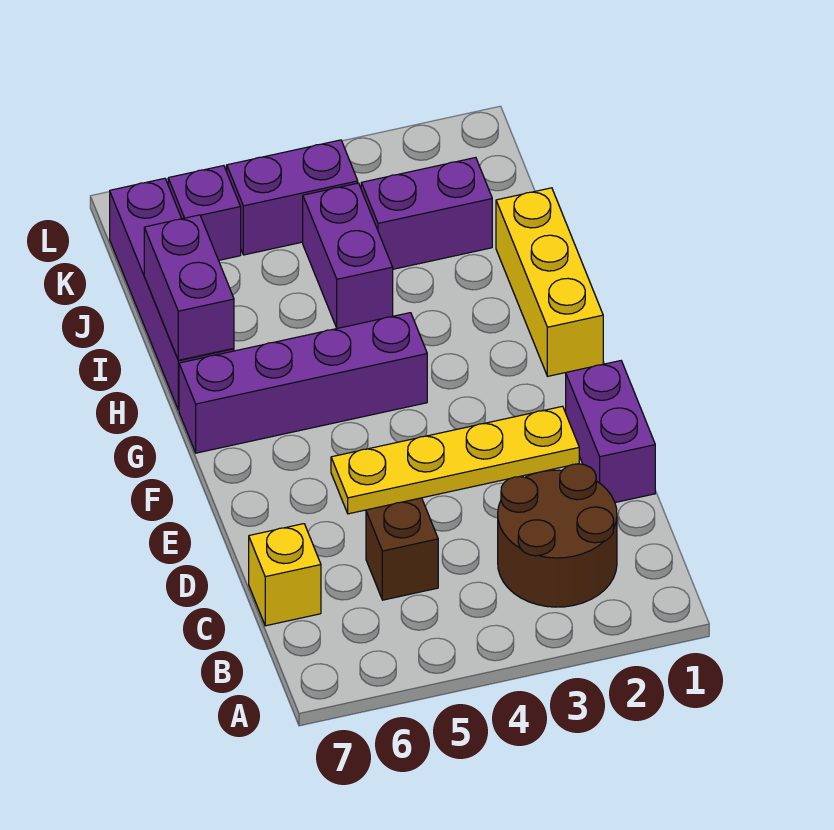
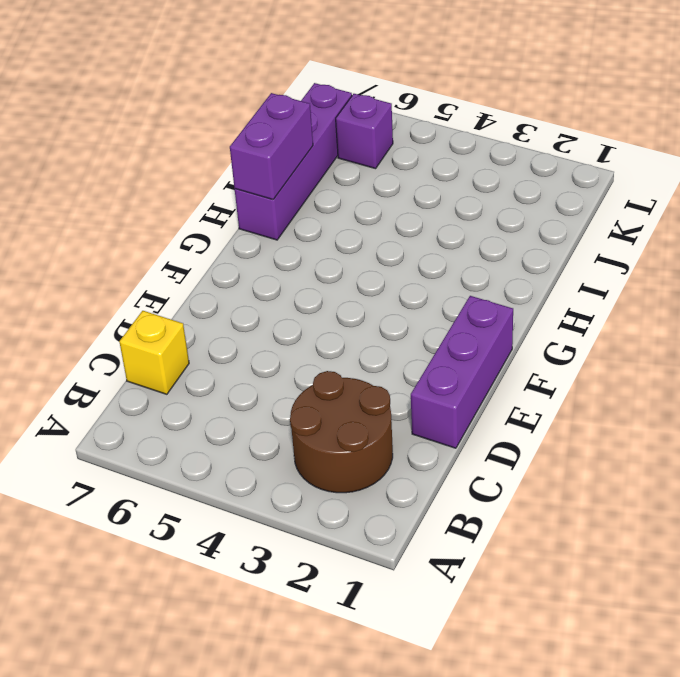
purple 1x3 brick [411,296,513,448] -> purple 1x2 brick [566,361,655,502]
none -> brown 1x1 brick [366,498,438,600]
none -> yellow 1x4 plate [331,406,579,514]
none -> yellow 1x3 brick [496,188,603,376]

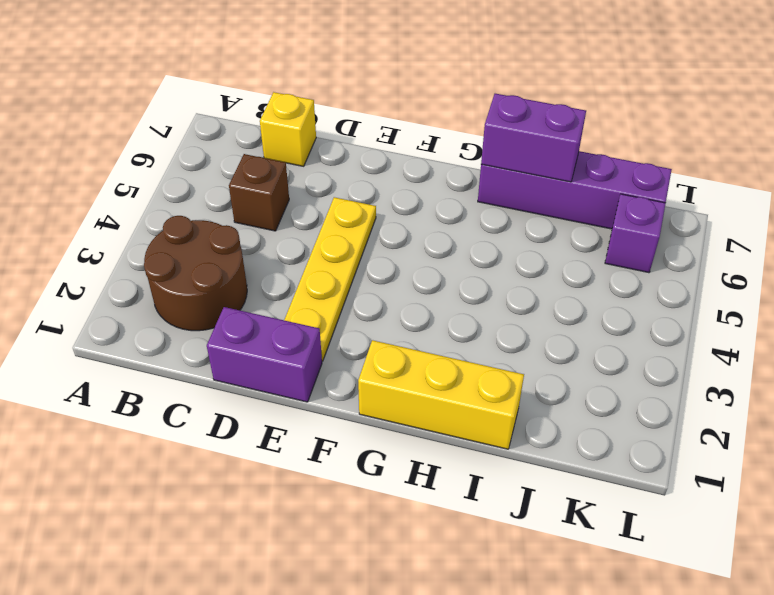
none -> purple 1x4 brick [179,313,427,453]
none -> purple 1x2 brick [303,183,393,328]
none -> purple 1x2 brick [361,158,492,269]

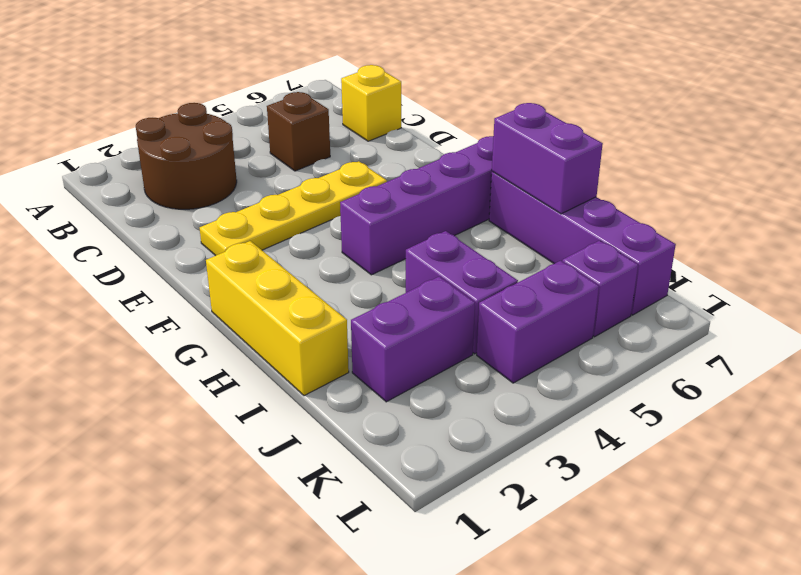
none -> purple 1x2 brick [566,361,655,502]

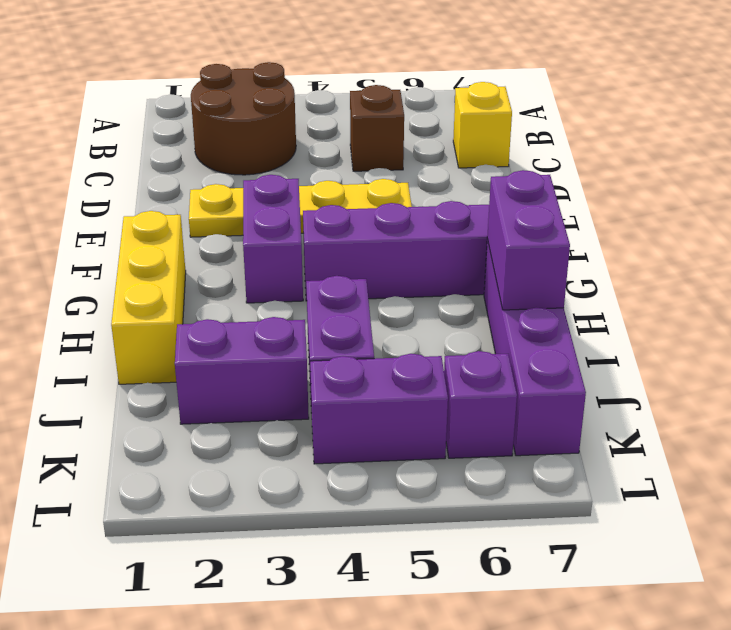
purple 1x2 brick [243,175,303,303] -> purple 1x2 brick moved to [566,361,655,502]

